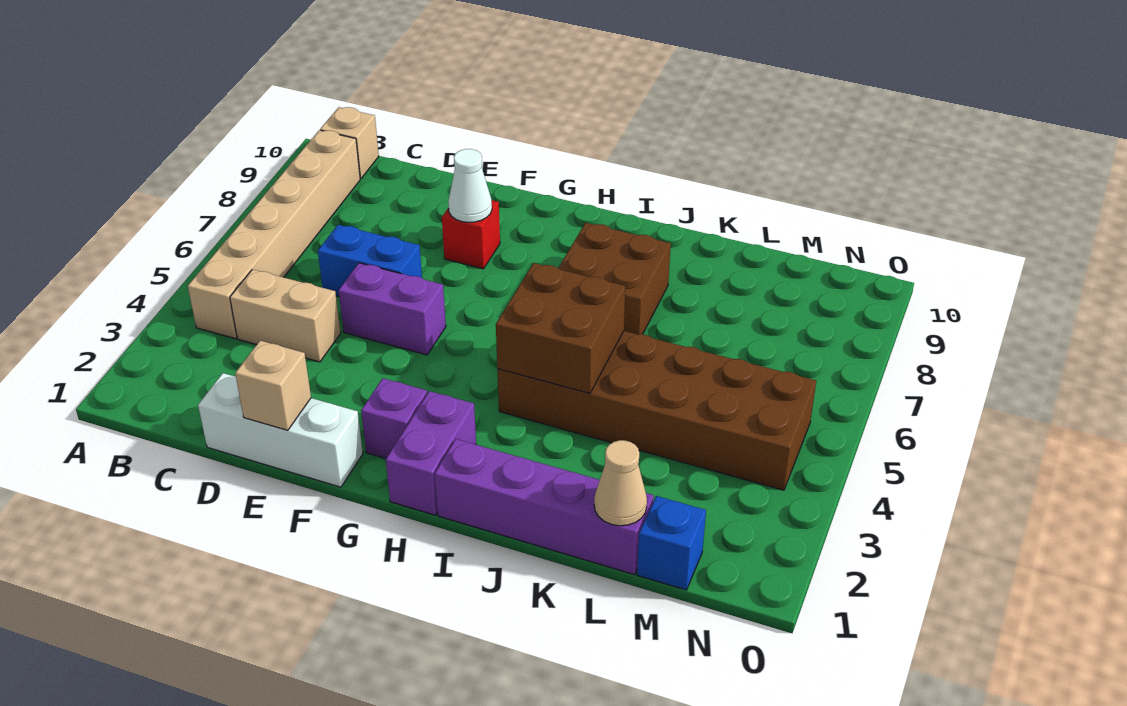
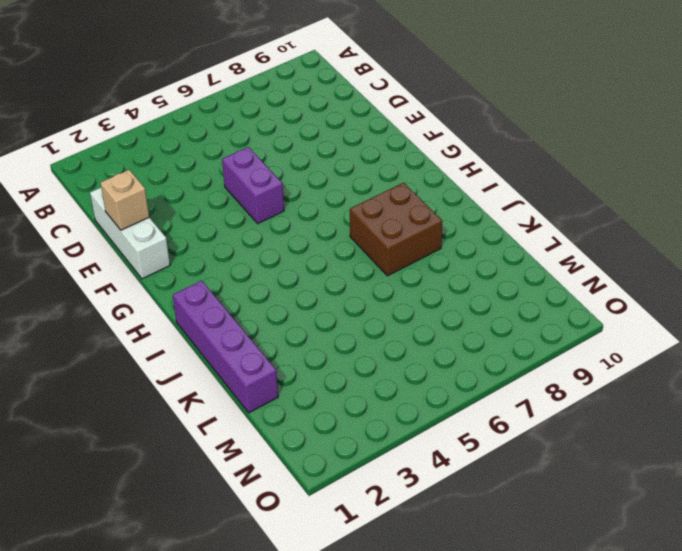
none -> tan 1x6 brick [188,130,360,338]
none -> tan 1x1 brick [320,107,379,179]
none -> tan 1x2 brick [230,269,341,362]

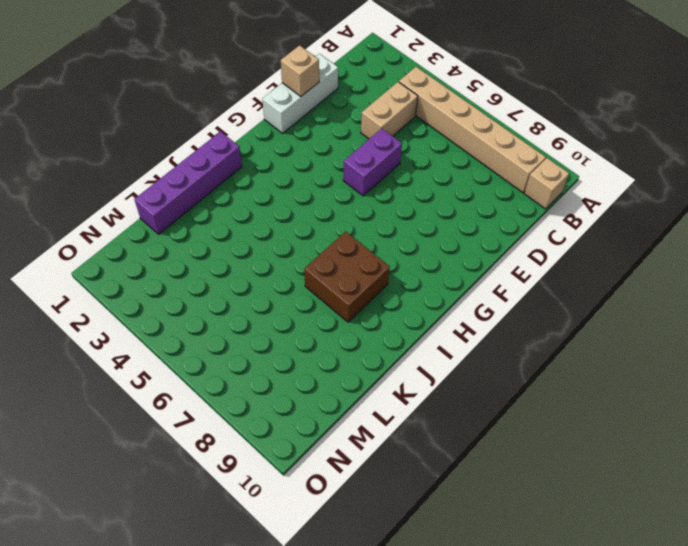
none -> blue 1x2 brick [318,225,422,297]
none -> red 1x1 brick [442,200,500,269]
none -> purple 1x1 brick [361,378,427,458]

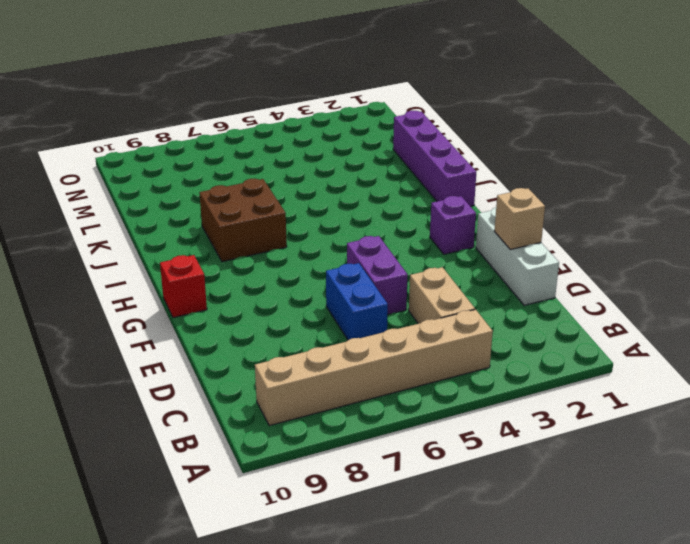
red 1x1 brick [160,255,207,318] -> red 1x1 brick moved to [442,200,500,269]
none -> tan 1x1 brick [320,107,379,179]
none -> purple 1x2 brick [386,391,476,515]
none -> brown 2x6 brick [497,331,816,490]

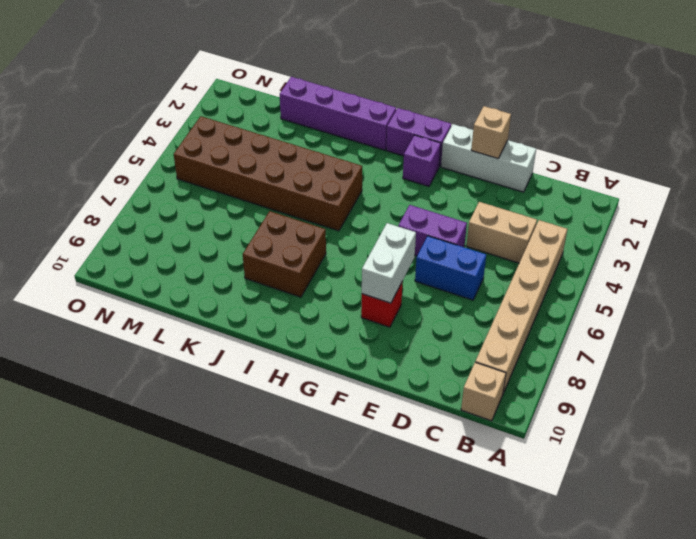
white 1x2 brick [362,223,416,303] -> white 1x1 cone [448,149,492,223]
purple 1x2 brick [386,108,451,166] -> purple 1x2 brick turned to [386,391,476,515]
none -> blue 1x1 brick [637,496,706,590]
none -> brown 2x2 brick [496,263,625,393]
none -> tan 1x1 cone [594,440,647,526]

